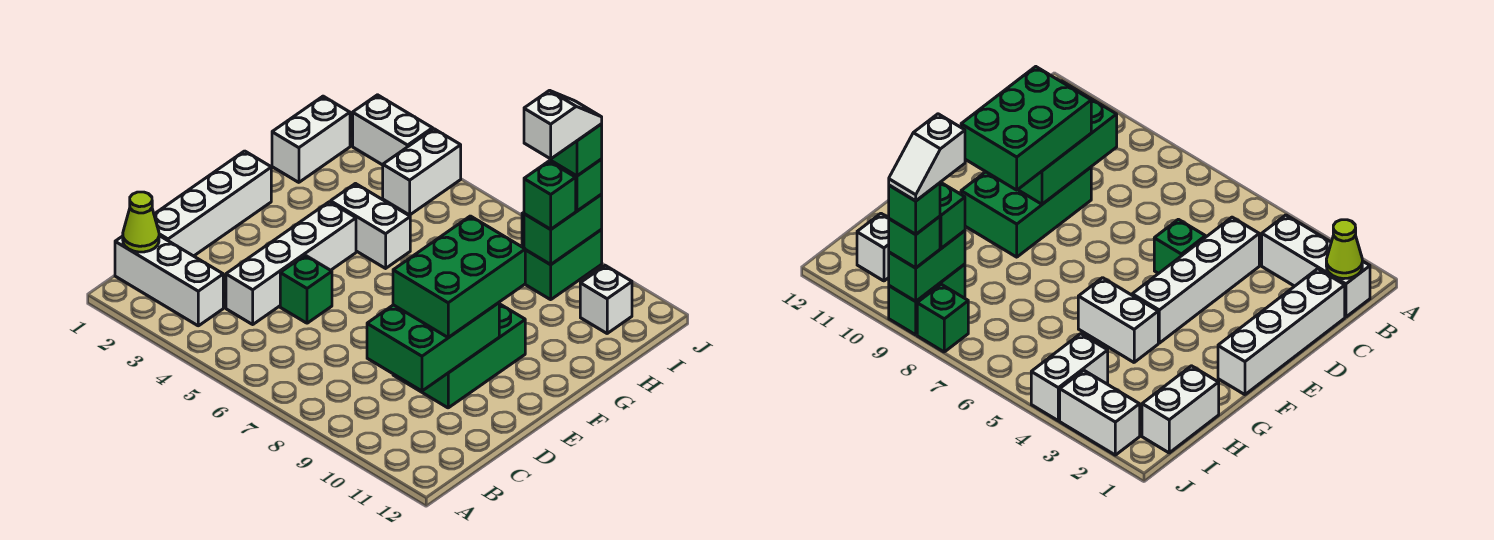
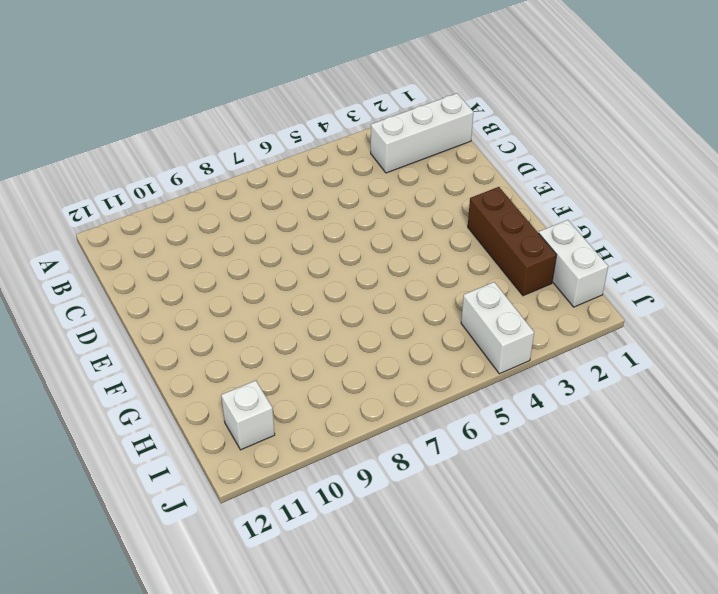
brown 1x3 brick [468,187,556,296] -> none
none -> white 1x4 brick [154,151,271,256]
none -> white 1x4 brick [226,202,356,324]
none -> green 1x1 brick [280,255,332,323]

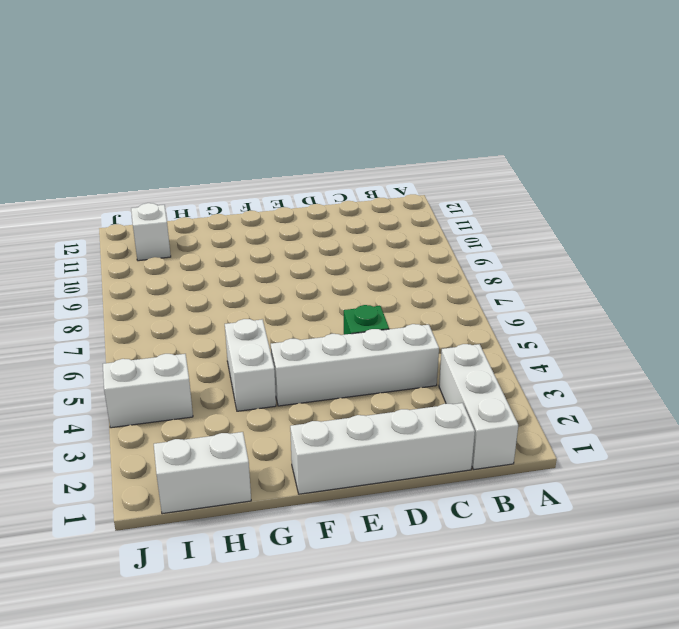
none -> green 2x3 brick [393,304,525,408]
none -> green 1x2 brick [525,229,602,300]
none -> white 1x2 brick [353,95,433,165]

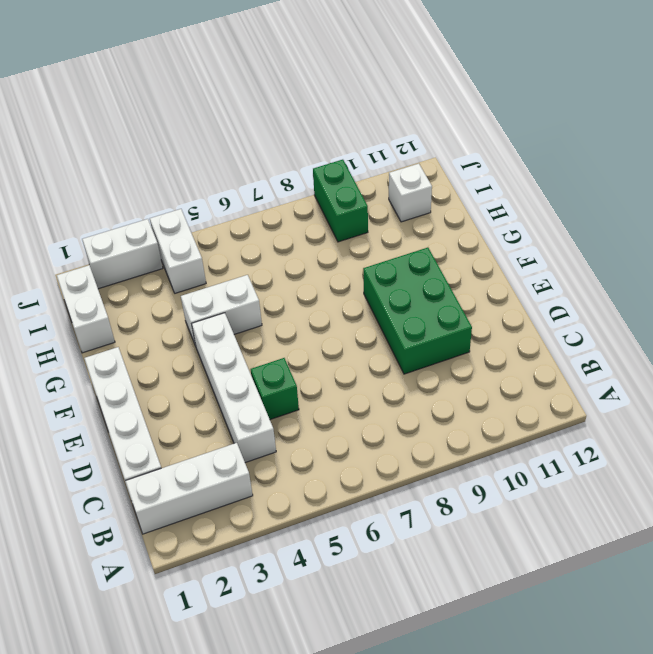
none -> green 1x1 brick [917,284,968,352]
none -> lime 1x1 cone [123,192,159,252]
none -> green 2x3 brick [367,303,499,391]

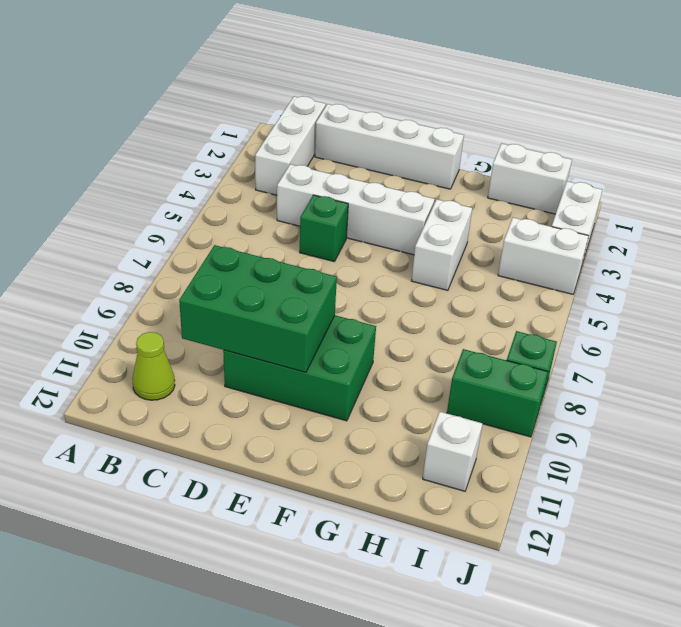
lime 1x1 cone [132,332,175,400] -> lime 1x1 cone moved to [123,192,159,252]
none -> green 1x2 brick [524,194,602,265]
none -> green 2x3 brick [393,216,525,338]
none -> green 1x1 brick [524,161,576,229]

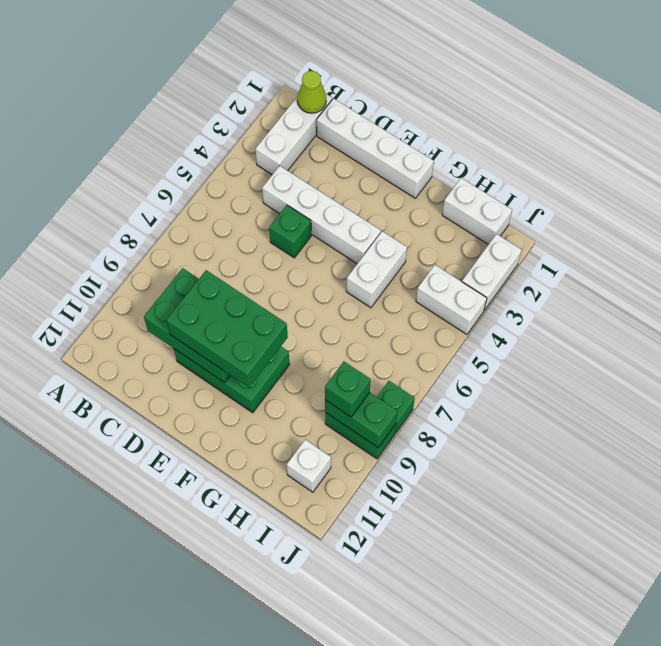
none -> green 1x1 brick [550,159,602,211]
none -> green 1x1 brick [550,124,602,176]
none -> white 1x2 slope [524,90,602,159]

